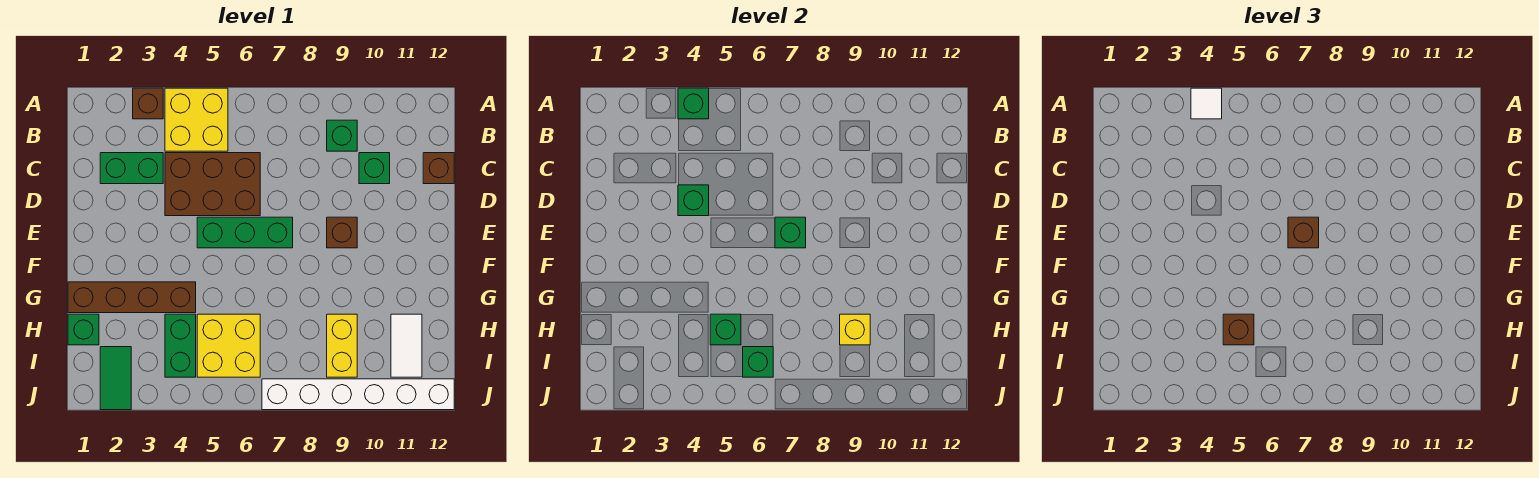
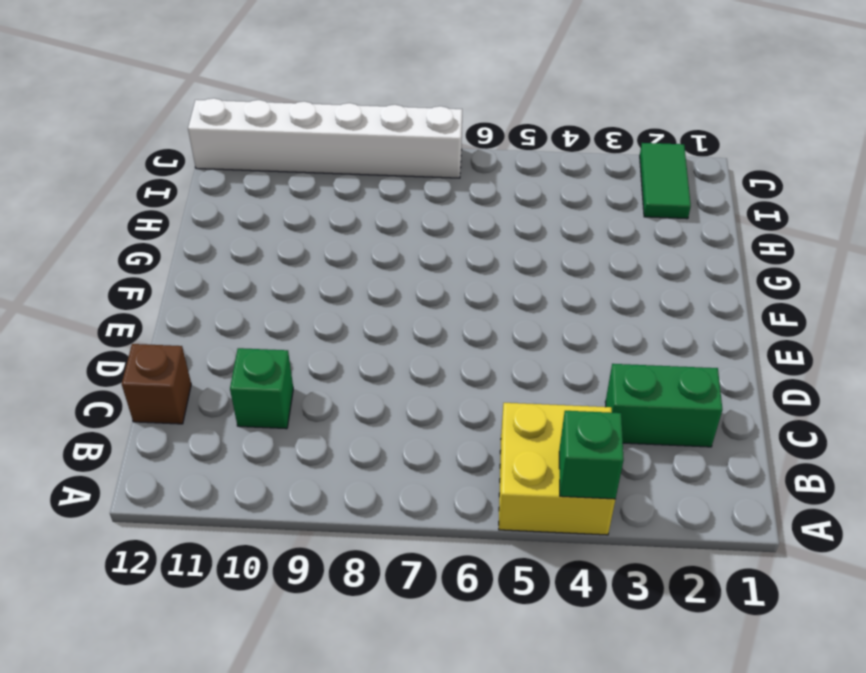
none -> brown 1x1 brick [133,88,163,119]
none -> green 1x1 brick [327,120,357,151]
none -> brown 2x3 brick [165,153,260,216]

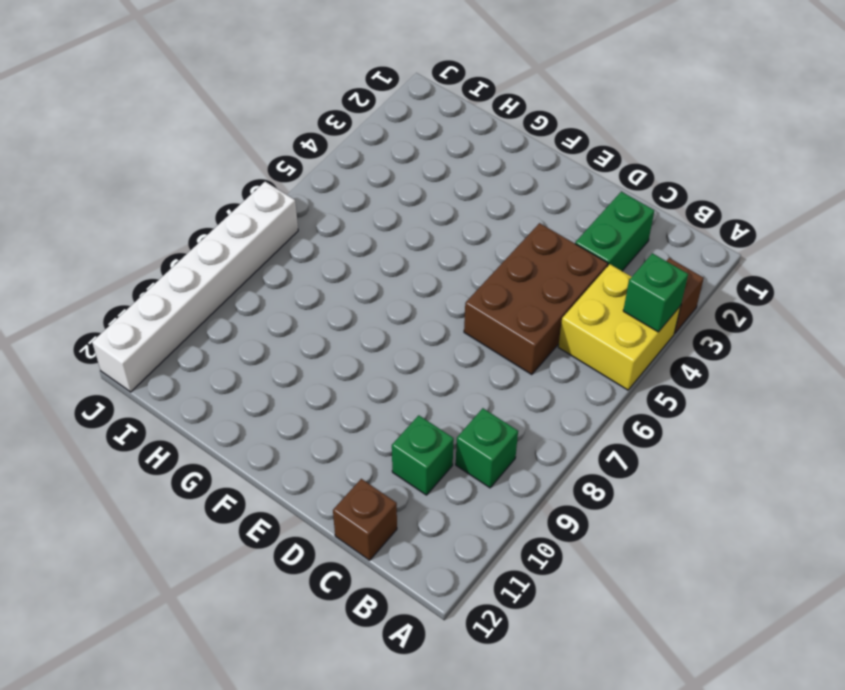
none -> green 1x3 brick [197,217,293,248]
none -> brown 1x1 brick [327,217,357,248]
none -> brown 1x4 brick [68,282,196,313]

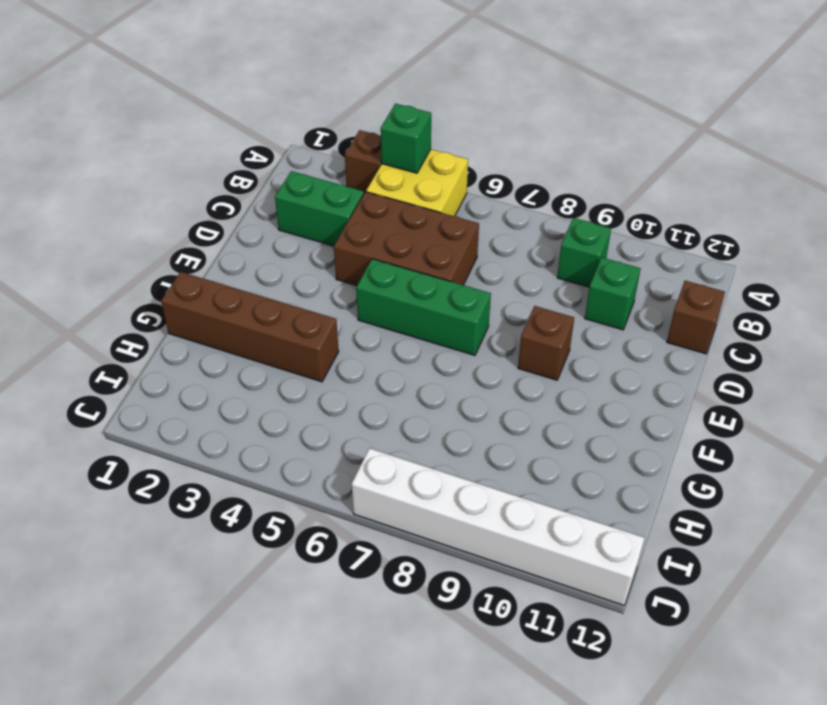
none -> green 1x1 brick [68,314,99,345]
none -> green 1x2 brick [165,314,196,377]
none -> yellow 2x2 brick [197,314,260,377]

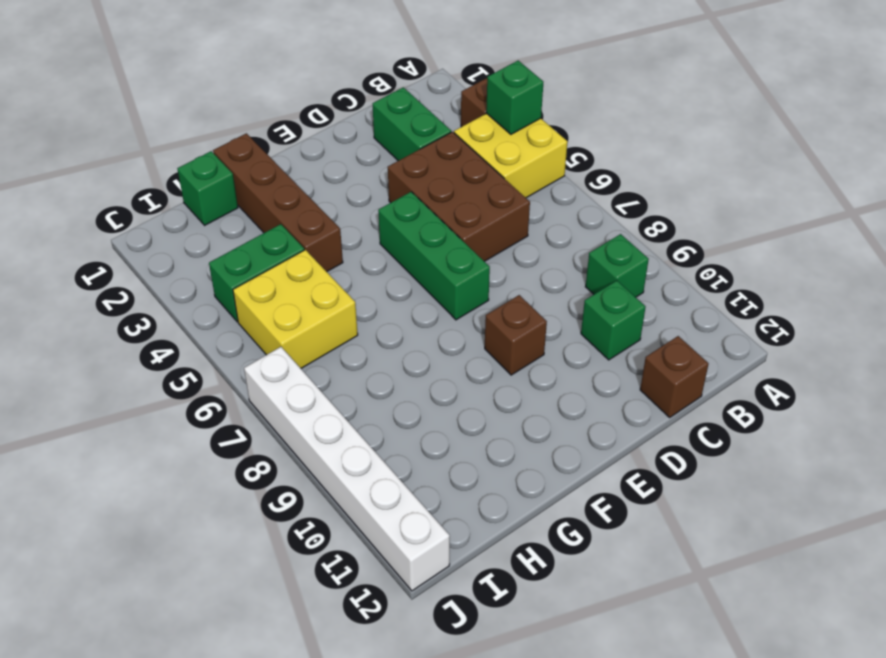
none -> yellow 1x2 brick [327,314,357,377]
none -> white 1x2 tile [391,314,422,377]
none -> green 1x2 tile [100,347,131,410]

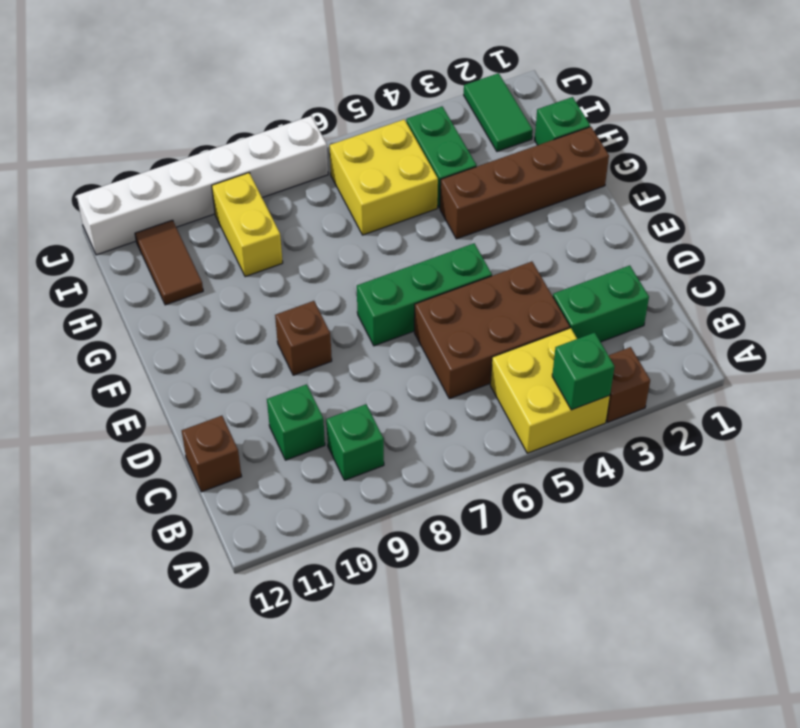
brown 1x2 tile [135,220,203,305] -> white 1x2 tile [391,314,422,377]
none -> green 1x1 brick [678,185,709,216]
none -> green 1x1 brick [775,217,806,248]
none -> green 1x1 brick [710,314,741,345]

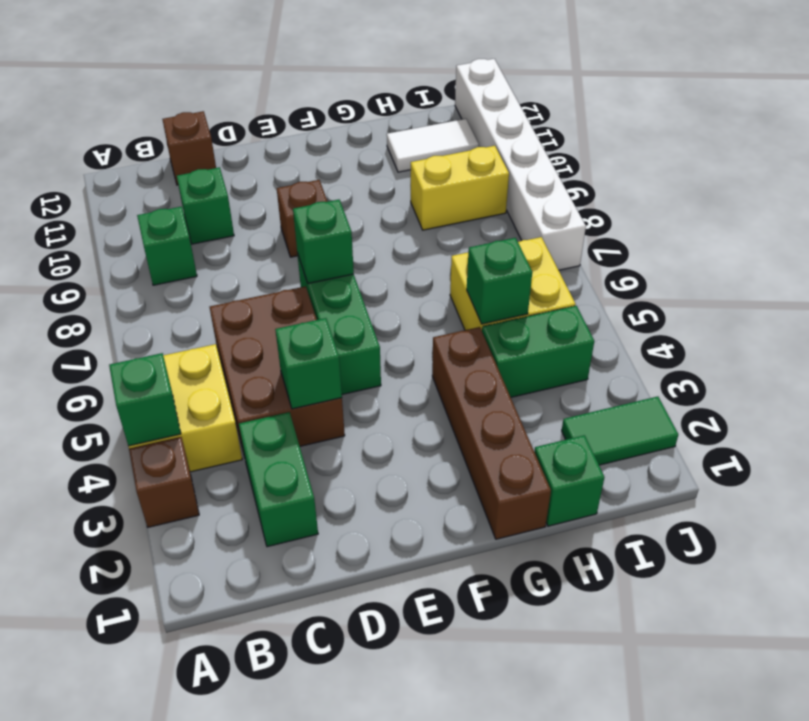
none -> yellow 1x1 brick [840,314,870,345]
none -> green 1x1 brick [743,347,773,377]
none -> white 1x1 tile [1191,88,1222,119]

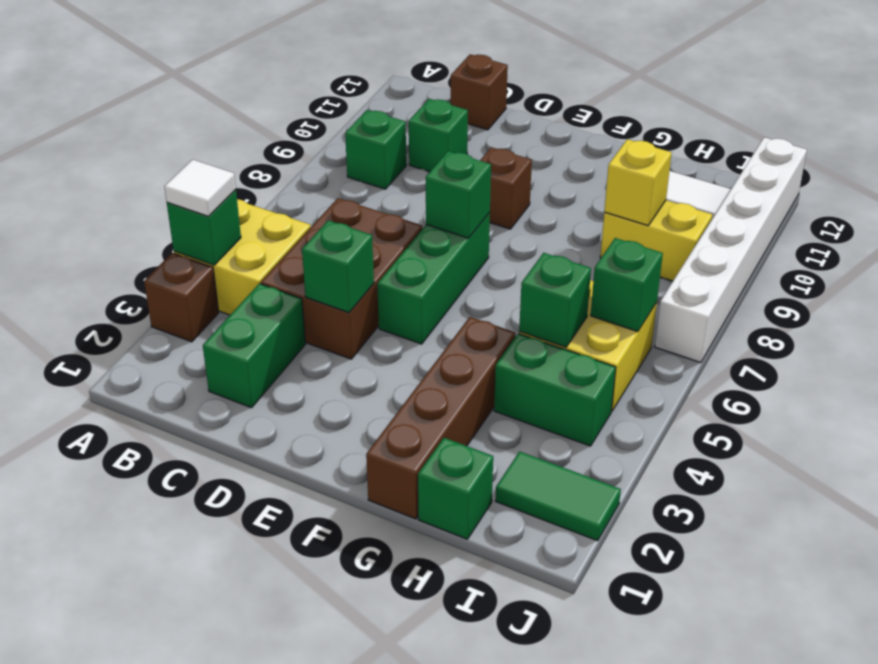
none -> brown 1x1 brick [1288,217,1319,248]
none -> brown 1x1 brick [1223,314,1254,345]

